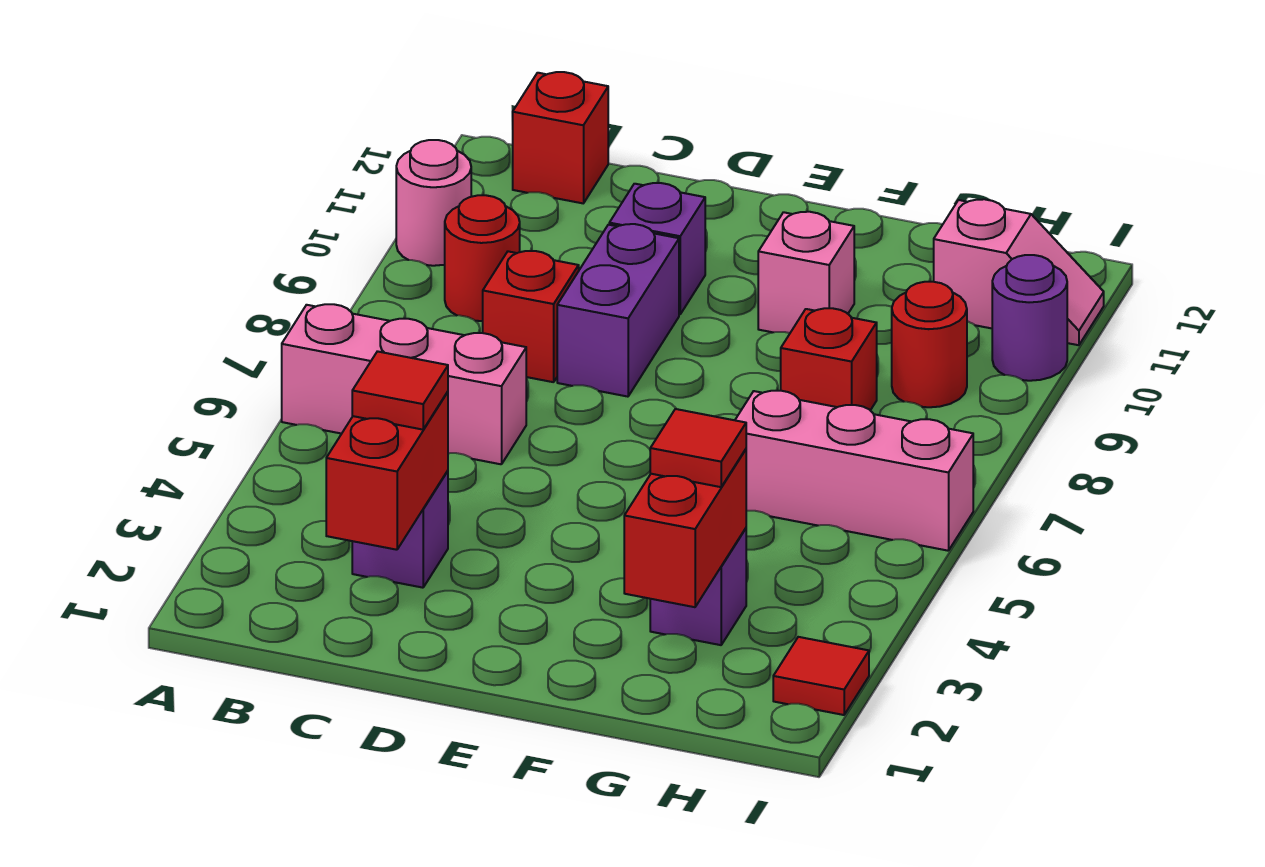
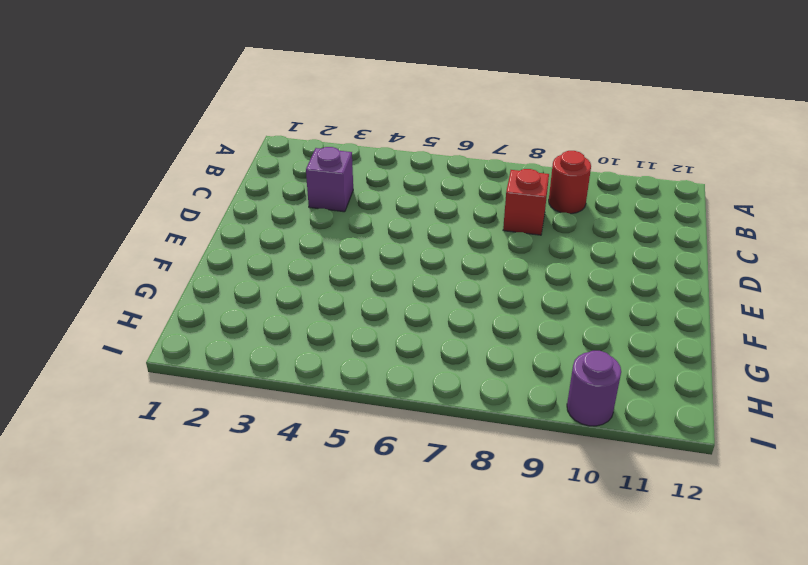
none -> pink 1x3 brick [282,304,526,464]
none -> pink 1x1 round brick [396,140,471,266]
none -> red 1x1 brick [513,72,608,203]

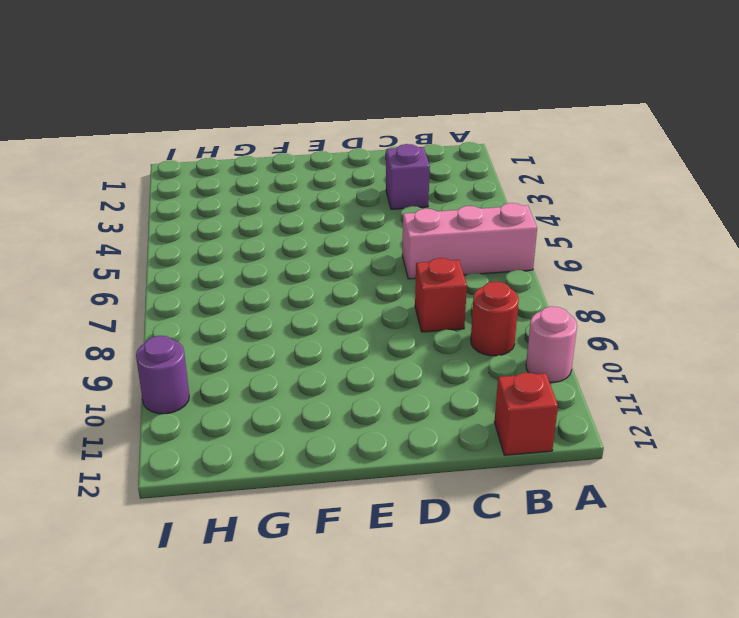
none -> purple 1x2 brick [557,224,679,397]
none -> purple 1x1 brick [609,183,705,314]
none -> pink 1x1 brick [758,212,854,333]

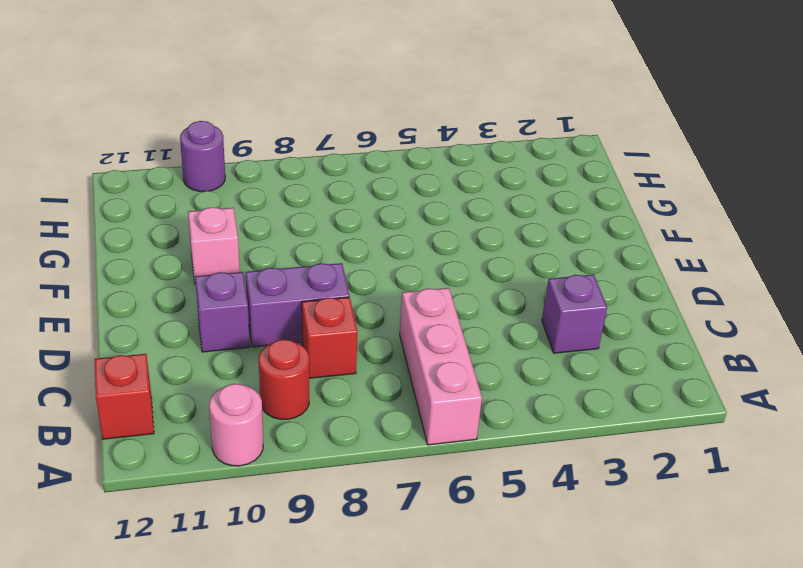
none -> purple 1x1 brick [650,528,746,645]
none -> pink 1x3 brick [735,391,973,551]
none -> red 1x1 brick [781,308,877,410]

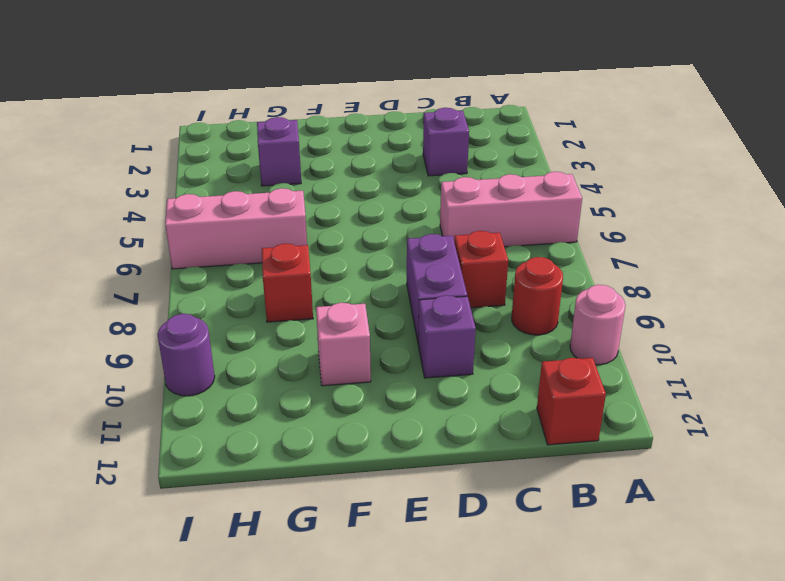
none -> red 1x1 round brick [892,282,967,407]
none -> pink 1x2 slope [934,199,1104,345]
none -> red 1x1 tile [773,637,869,715]

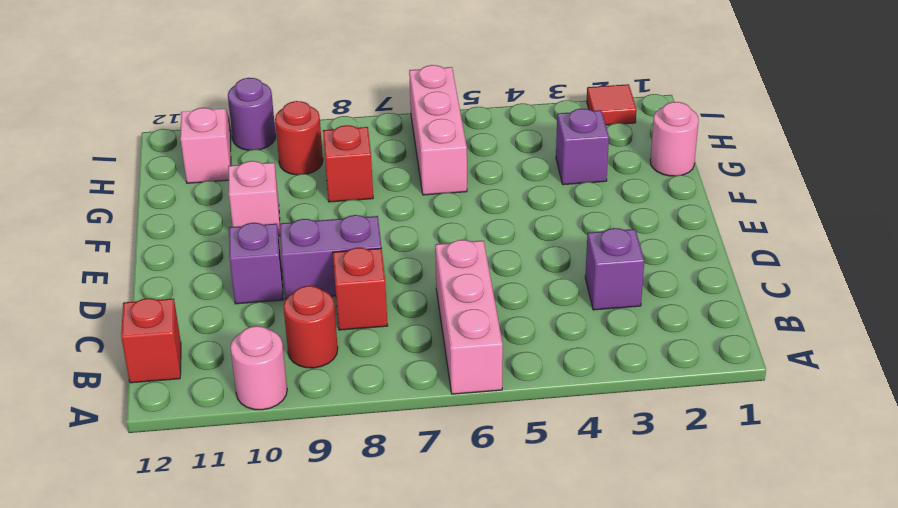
pink 1x1 round brick [650,102,699,176] -> none
none -> red 1x2 brick [326,392,448,550]
none -> red 1x2 brick [624,449,746,607]
none -> red 1x1 tile [352,351,448,430]

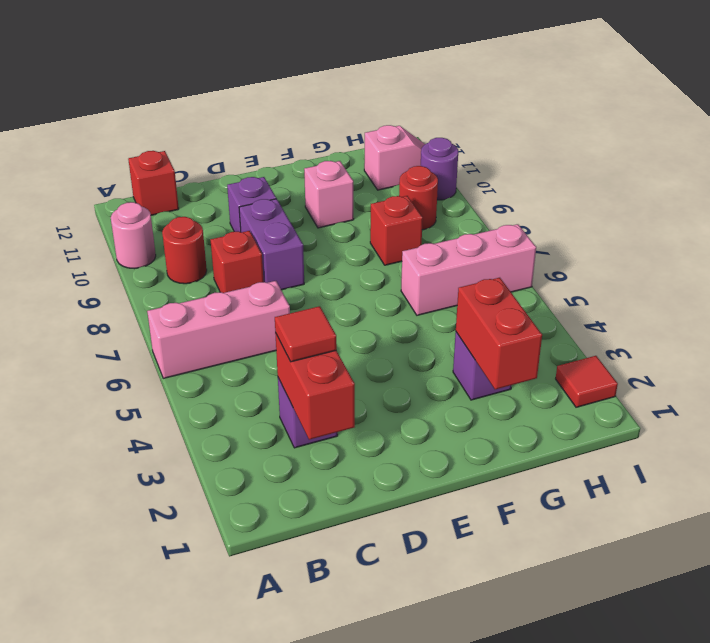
none -> red 1x1 tile [650,409,746,487]

